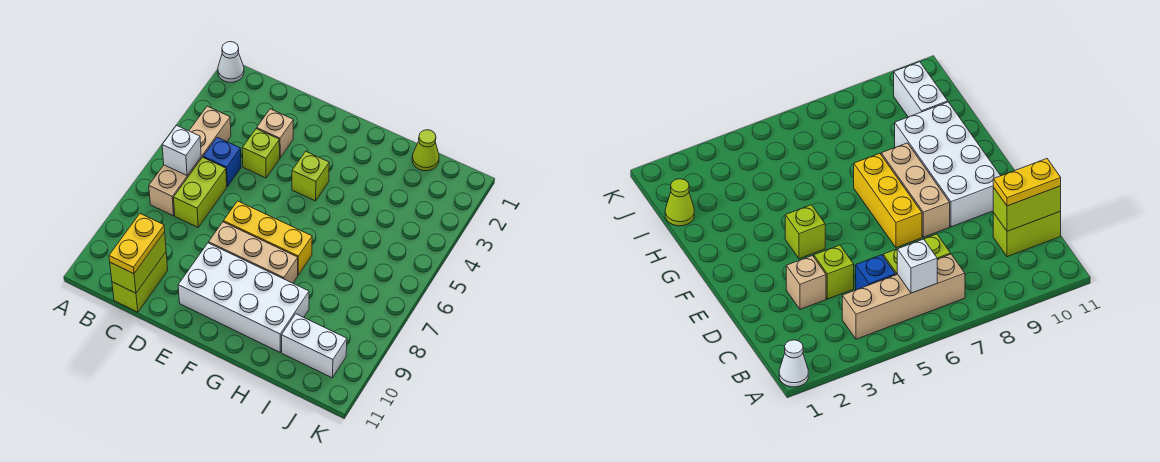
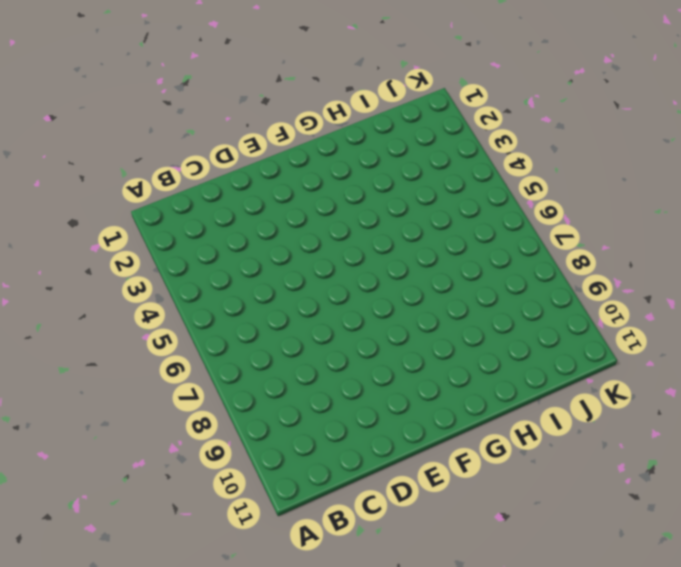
none -> white 1x1 cone [218,42,244,82]
none -> tan 1x4 brick [149,106,231,216]
none -> blue 1x1 brick [203,137,241,186]

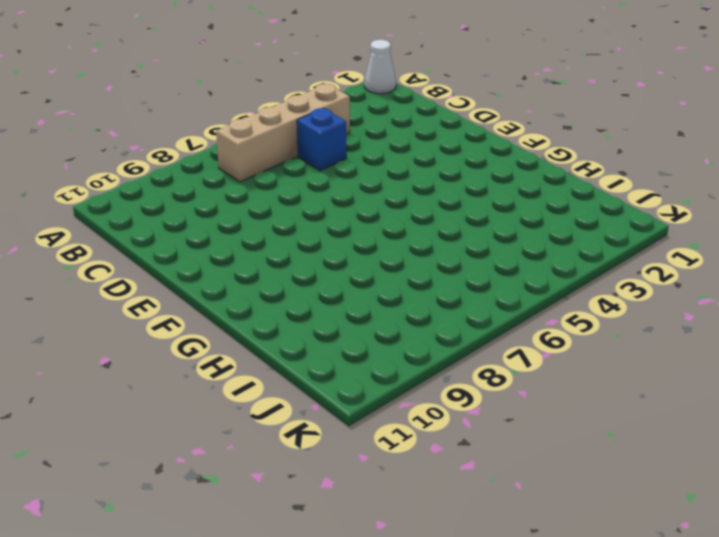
none -> lime 1x2 brick [174,157,227,227]
none -> lime 1x2 brick [112,252,168,312]
none -> tan 1x1 brick [257,109,294,158]

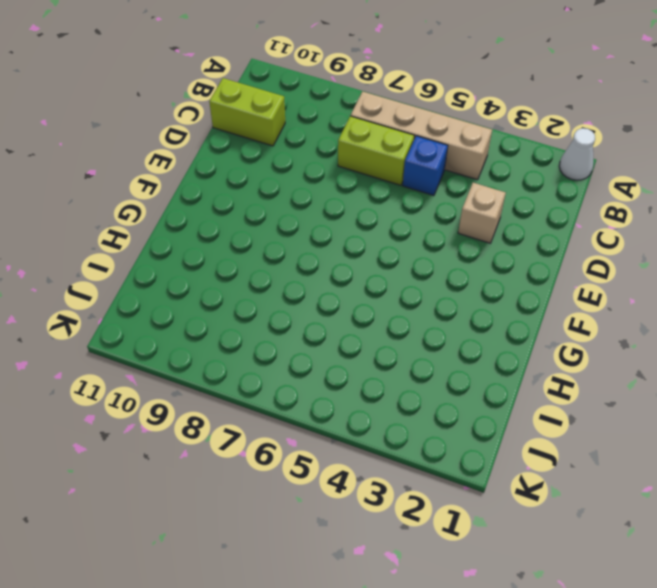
none -> lime 1x1 brick [242,129,280,178]
none -> yellow 1x3 brick [223,201,312,275]
none -> tan 1x3 brick [209,222,298,283]

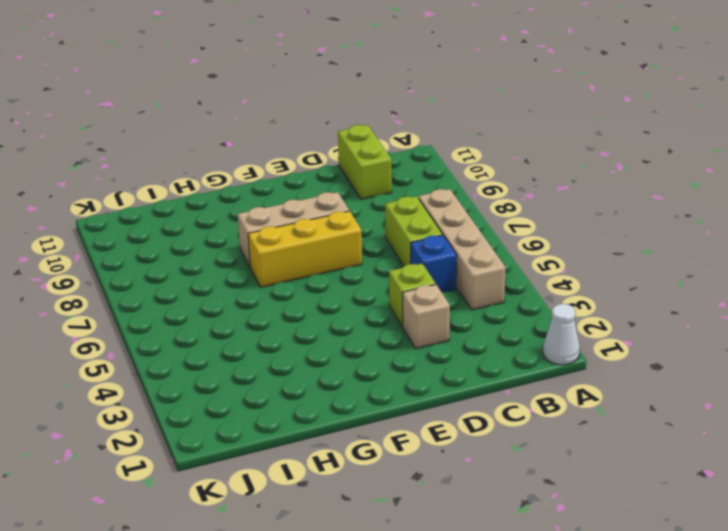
none -> white 2x4 brick [178,243,309,352]
none -> lime 1x1 brick [292,151,329,201]
none -> lime 1x1 cone [412,130,439,171]

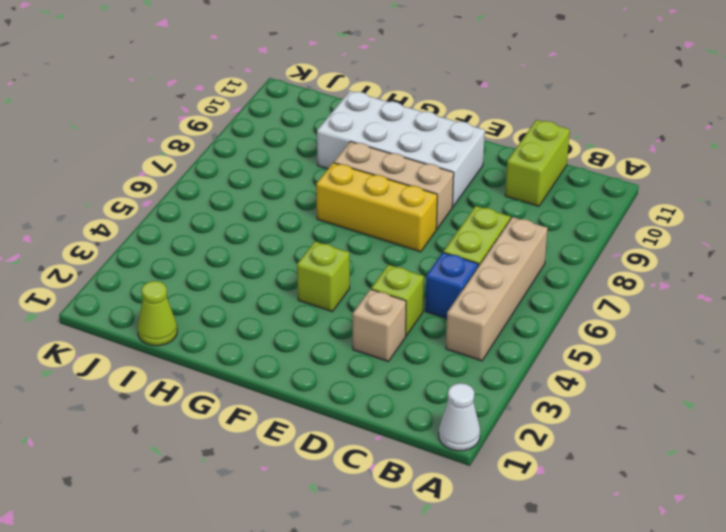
none -> white 1x2 brick [282,314,347,378]
none -> white 1x1 brick [162,125,201,175]
none -> lime 1x2 brick [110,232,166,293]

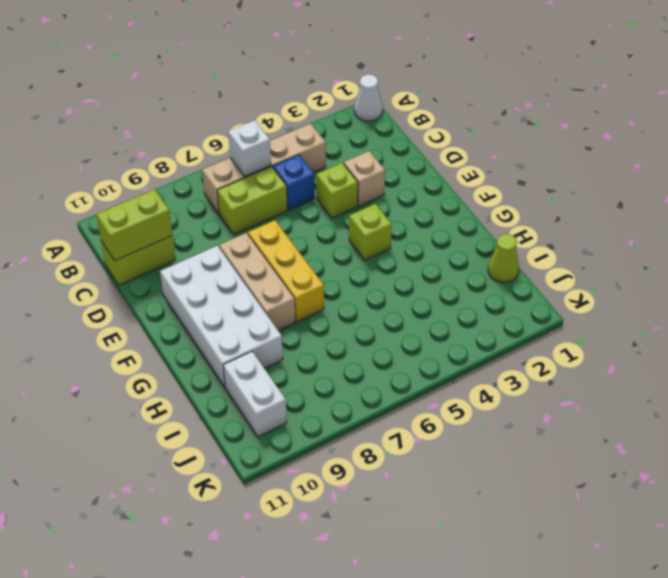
none -> yellow 1x2 plate [109,214,165,274]

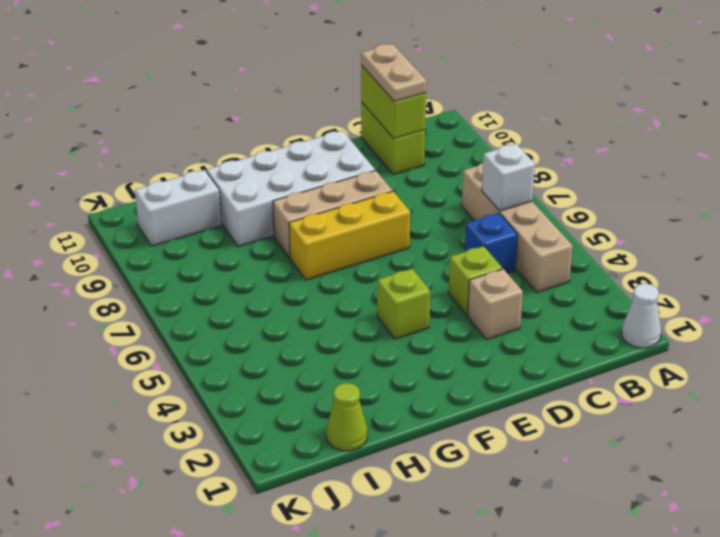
tan 1x2 plate [361,44,426,102] -> yellow 1x2 plate [109,214,165,274]
none -> lime 1x2 brick [174,157,227,227]

